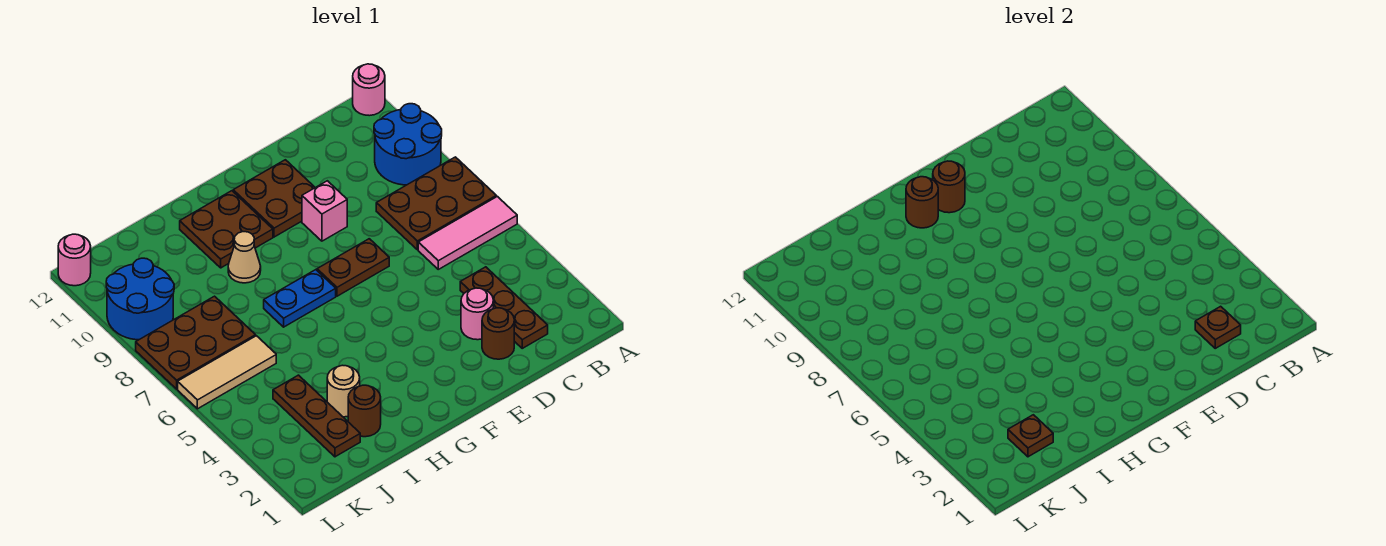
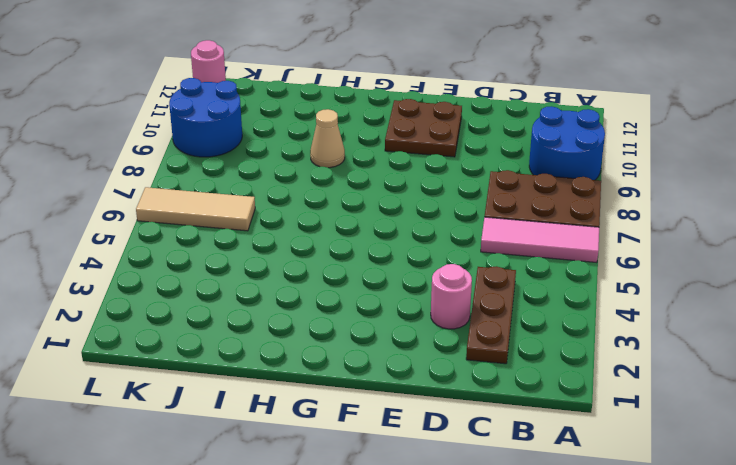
none -> pink 1x1 round brick [353,64,385,116]
none -> brown 1x1 round brick [482,308,514,359]
none -> brown 1x2 plate [317,239,389,296]

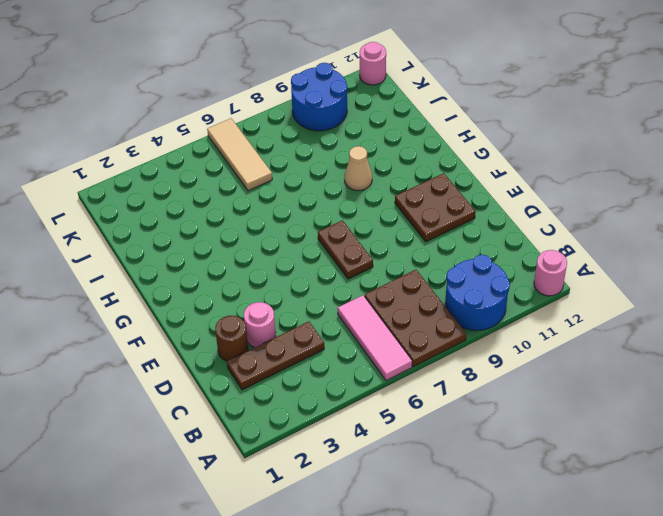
none -> pink 1x1 brick [302,181,347,241]
none -> blue 1x2 plate [264,270,336,327]
none -> brown 2x2 plate [180,191,273,268]

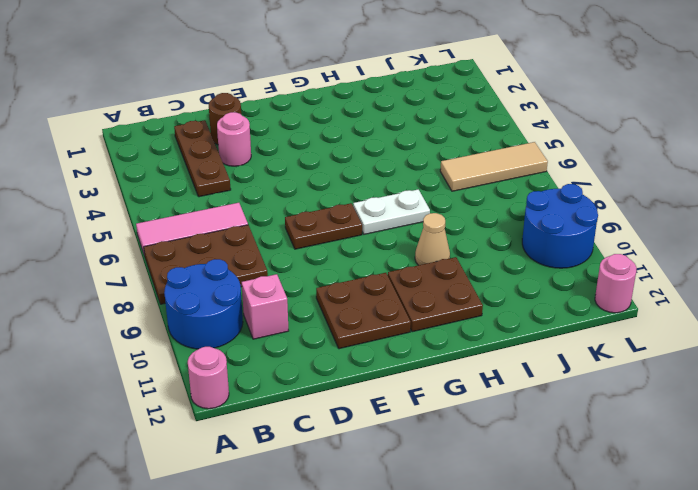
pink 1x1 brick [242,274,289,339] -> pink 1x1 brick moved to [302,181,347,241]
white 1x2 plate [353,189,430,234] -> blue 1x2 plate [264,270,336,327]
none -> brown 1x1 round brick [348,385,381,437]
none -> tan 1x1 round brick [327,365,360,417]
none -> brown 1x3 plate [273,375,360,457]

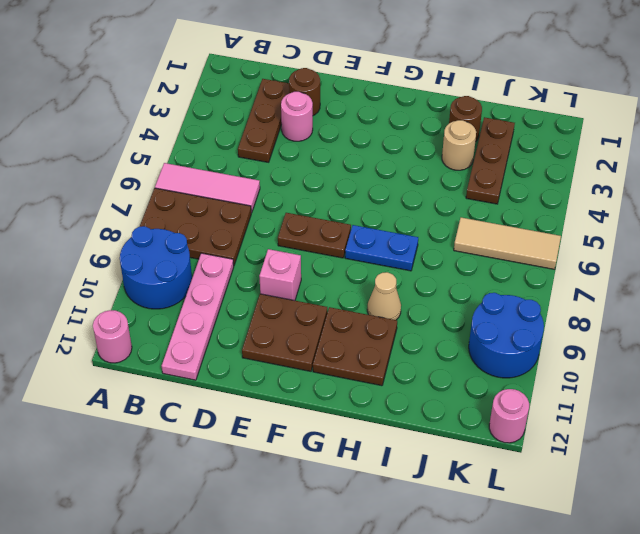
pink 1x4 plate [162,253,234,380] -> none
none -> brown 2x3 plate [136,296,256,389]
none -> brown 1x1 plate [1195,306,1241,348]
none -> brown 1x1 round brick [933,161,965,213]

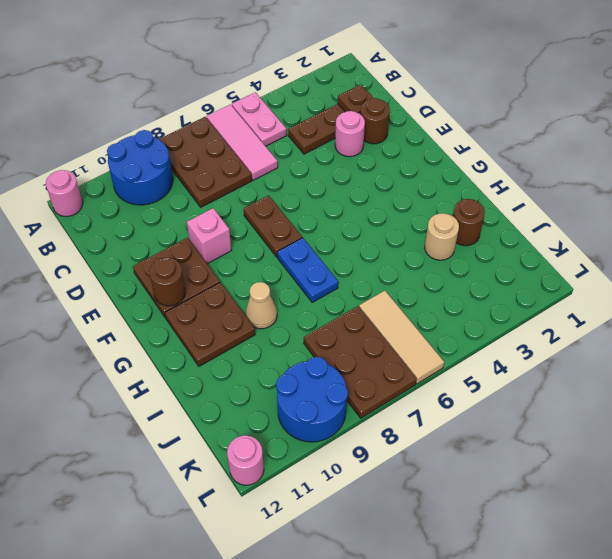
pink 1x2 plate [232,92,287,146] -> none
none -> brown 1x3 plate [273,375,360,457]
none -> brown 1x1 round brick [906,177,938,228]
none -> brown 1x1 plate [1008,415,1053,457]

